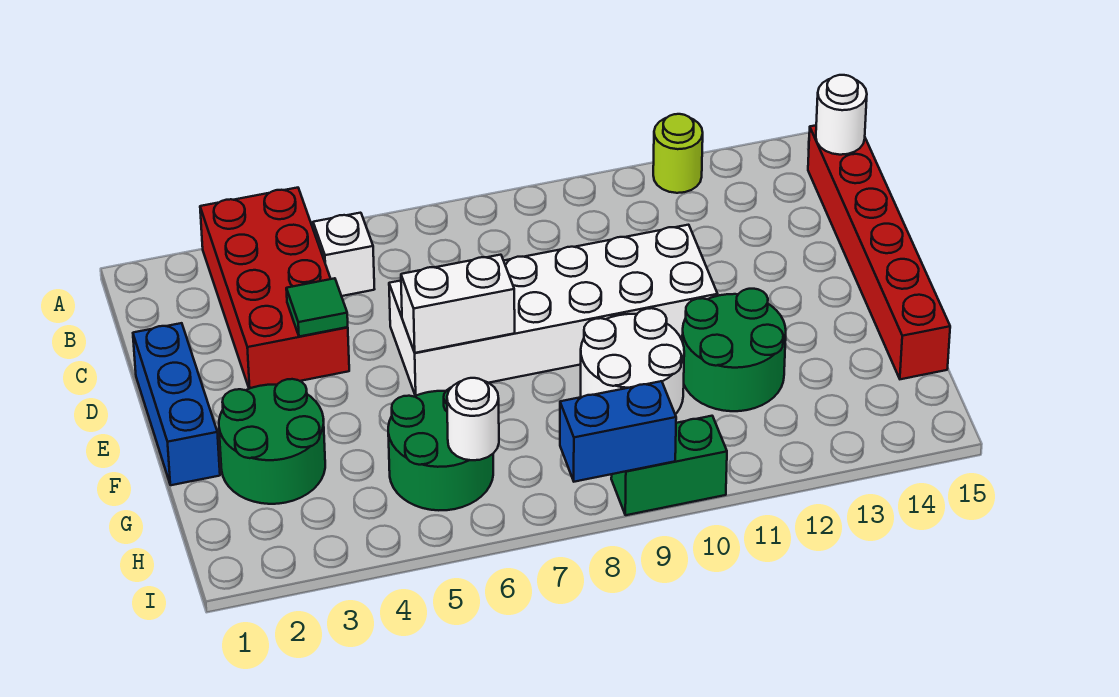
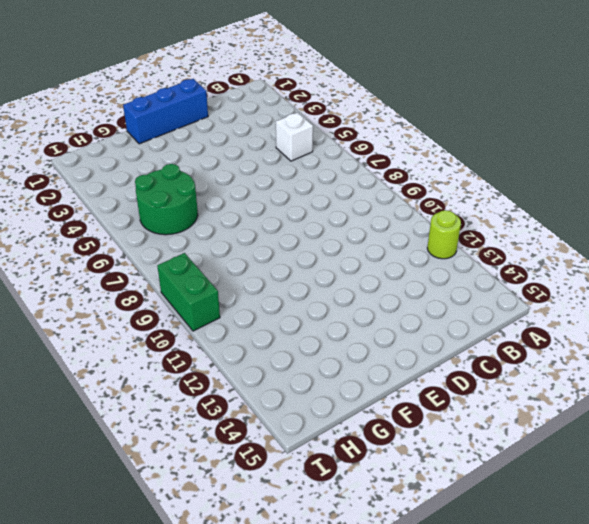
none -> red 2x4 brick [200,188,349,389]
none -> red 1x6 brick [808,125,950,379]
none -> white 2x6 brick [389,225,718,396]

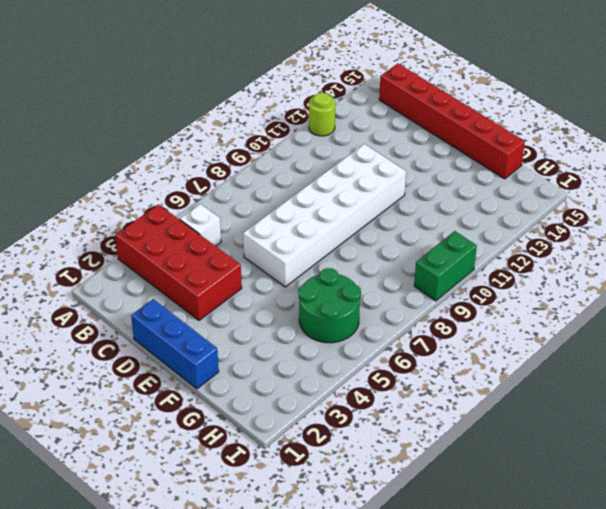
none -> green 2x2 round brick [219,379,325,504]
none -> white 2x2 round brick [581,308,684,414]
none -> green 2x2 round brick [682,289,786,411]

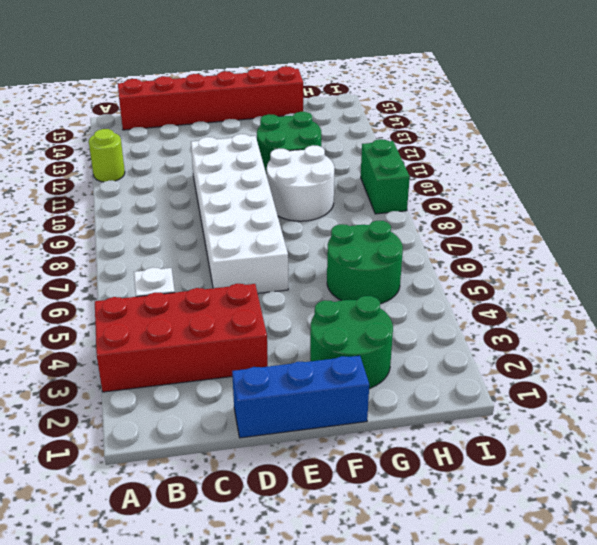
none -> white 1x1 round brick [816,75,867,155]
none -> green 1x1 tile [286,278,348,337]
none -> white 1x2 brick [401,255,515,353]

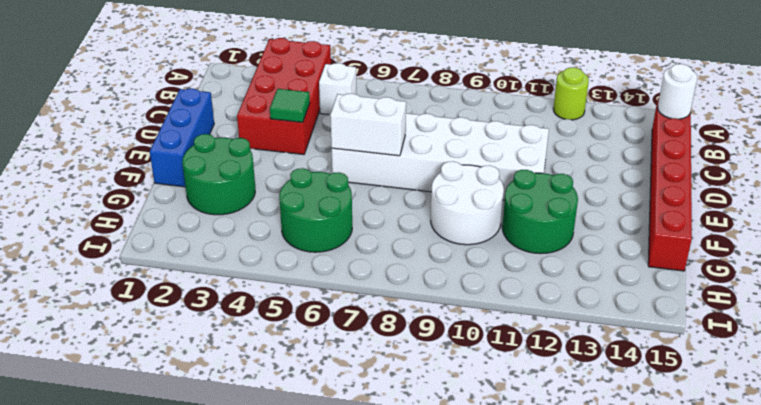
none -> green 1x2 brick [611,416,727,515]
none -> white 1x1 round brick [447,378,499,460]
none -> blue 1x2 brick [560,381,676,482]

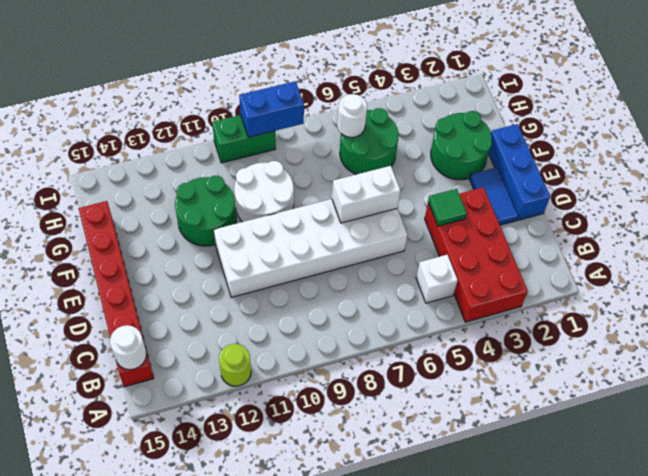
blue 1x2 tile [470,167,518,225] -> none

